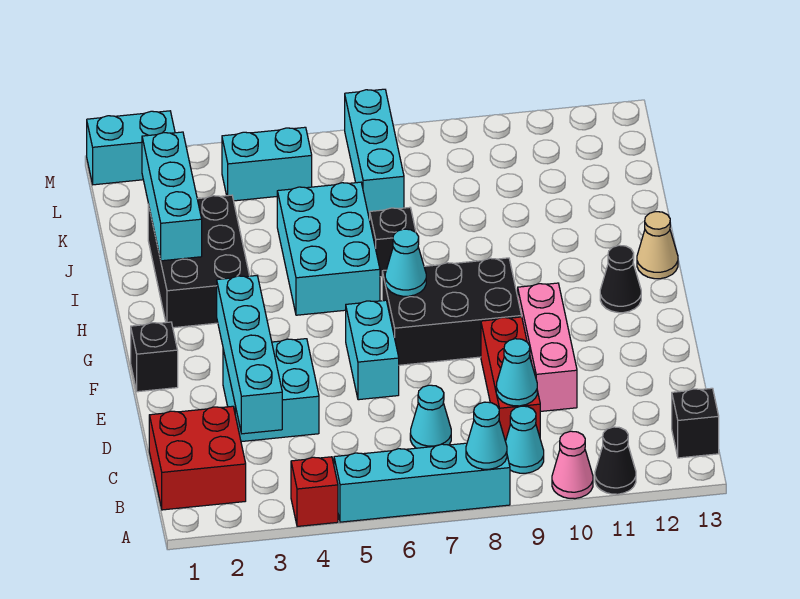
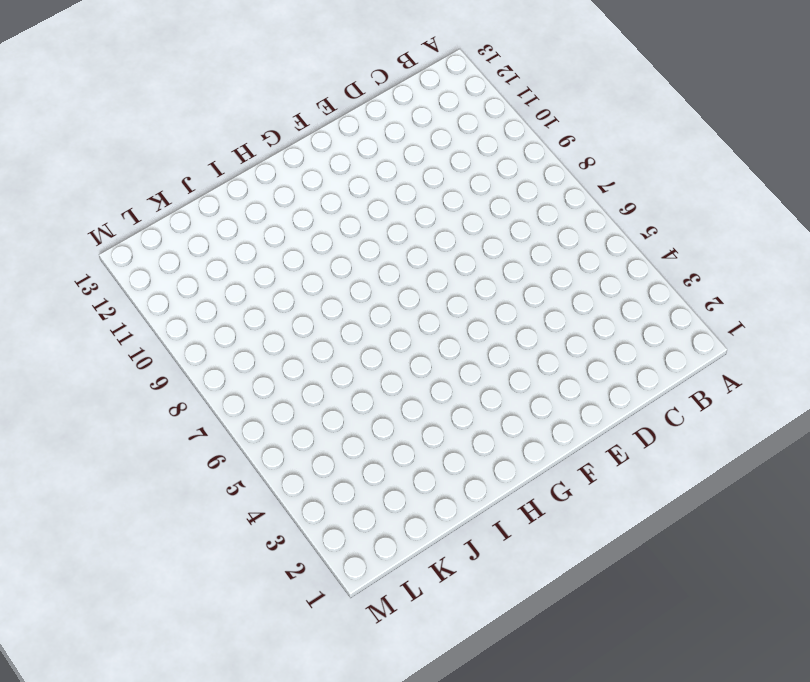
none -> red 1x1 brick [291,457,338,526]
none -> cyan 1x4 brick [334,443,510,522]
none -> pink 1x1 cone [552,431,593,499]

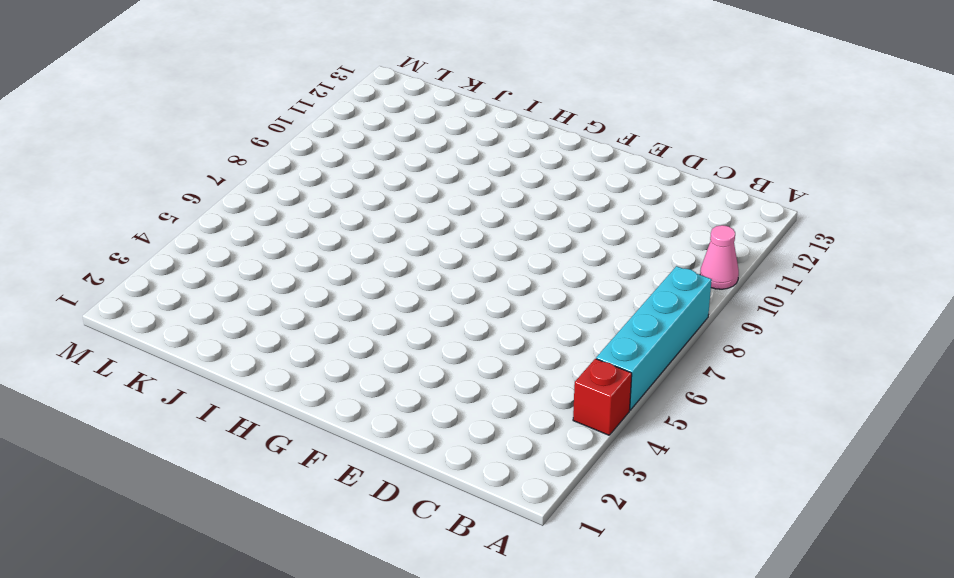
none -> black 1x1 cone [595,427,636,494]
none -> red 2x2 brick [149,406,246,510]
none -> cyan 1x1 cone [505,406,544,473]

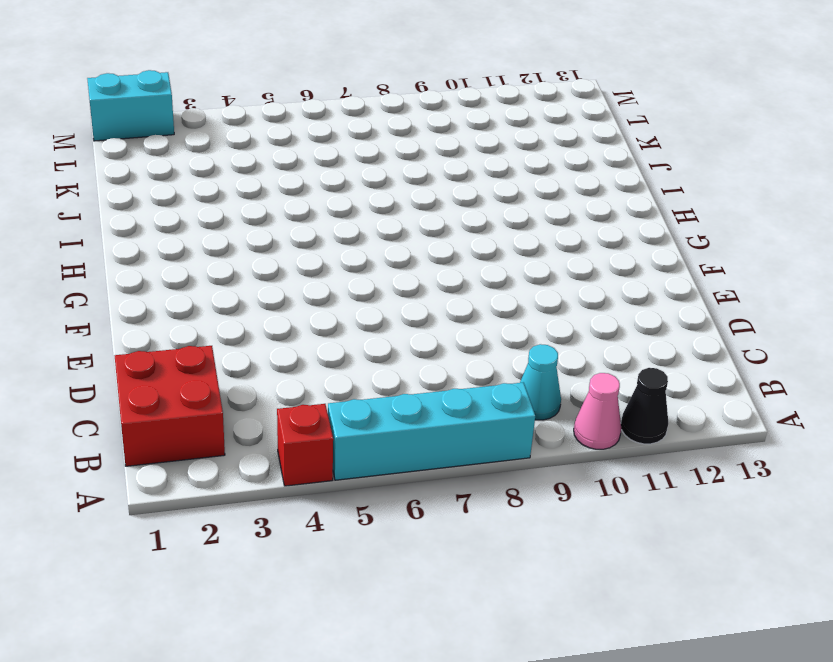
none -> black 1x1 brick [672,388,719,458]
none -> cyan 1x1 cone [410,385,451,448]
none -> red 1x3 brick [481,317,540,441]

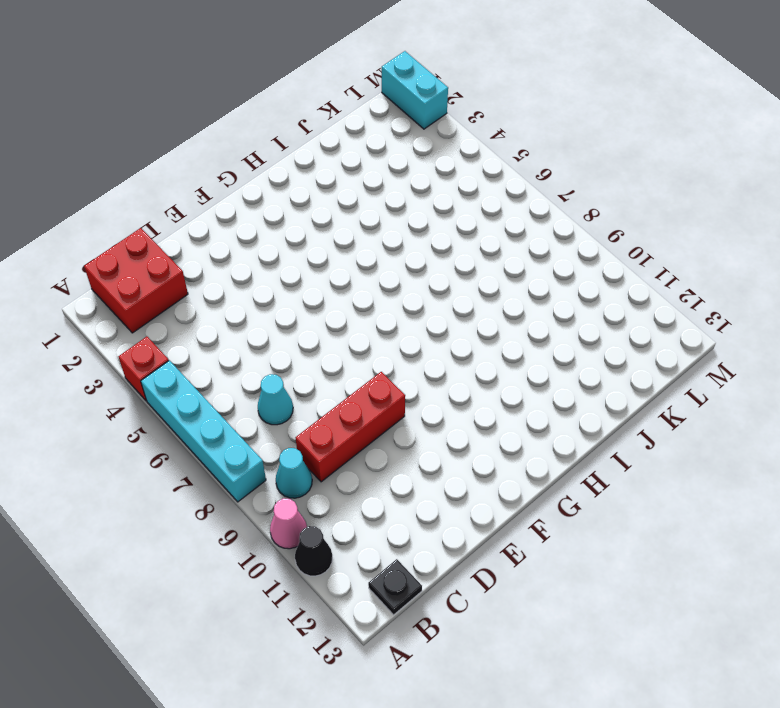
black 1x1 plate [368,559,422,615] -> black 1x1 brick [672,388,719,458]
none -> cyan 2x2 brick [223,339,319,442]
none -> pink 1x3 brick [518,283,577,411]
none -> cyan 1x2 brick [346,300,399,400]

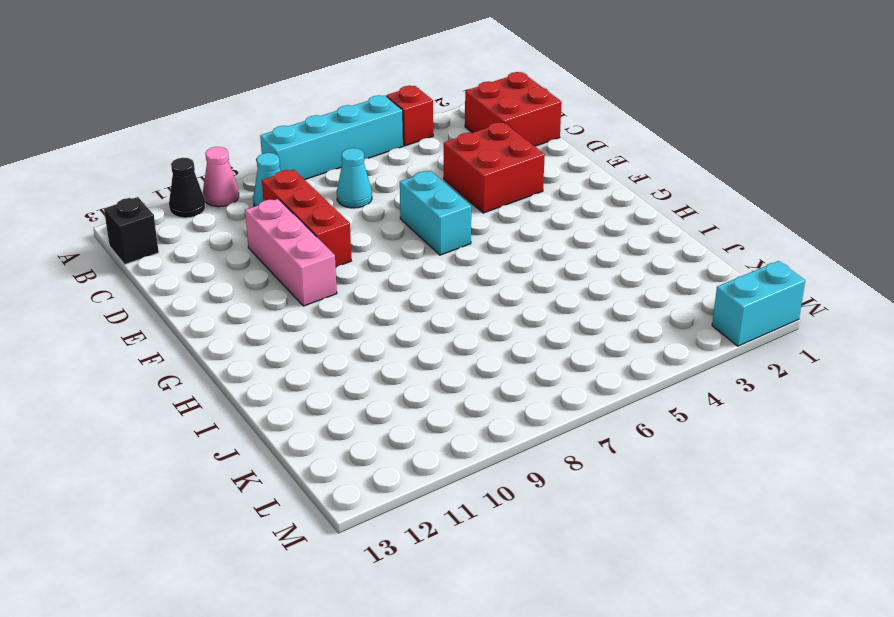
red 2x2 brick [444,122,545,213] -> cyan 2x2 brick [223,339,319,442]
none -> black 1x1 brick [131,322,178,392]
none -> black 2x3 brick [382,258,522,365]
none -> black 1x1 cone [600,245,641,313]

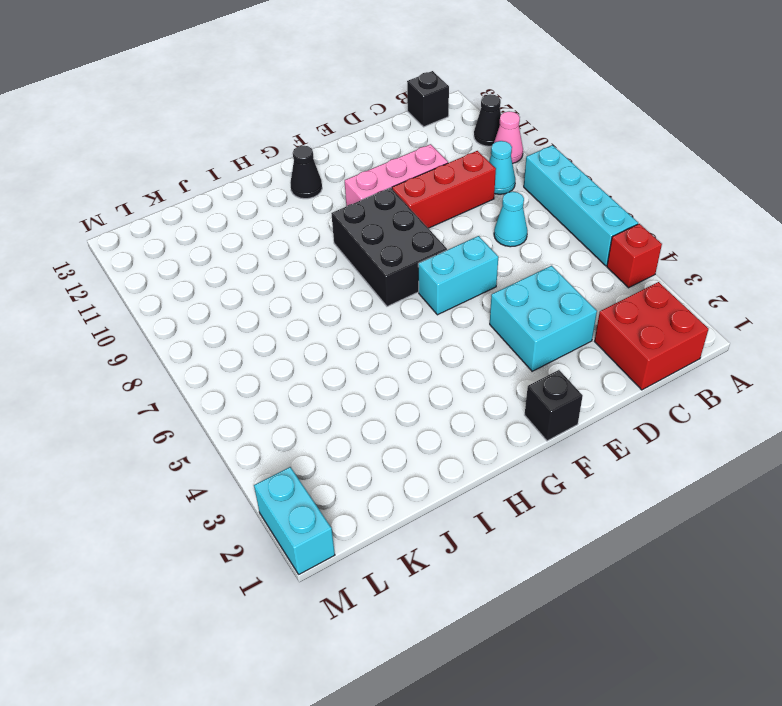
none -> black 2x3 brick [148,195,249,328]
none -> cyan 2x3 brick [277,182,380,315]
none -> tan 1x1 cone [637,212,678,279]

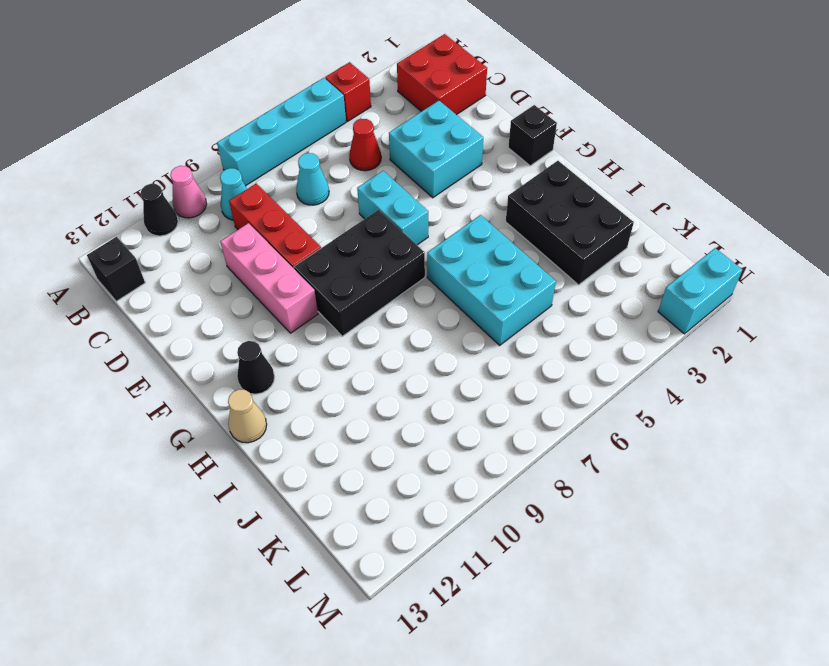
red 1x1 cone [349,119,381,171] -> none
none -> black 1x1 brick [370,207,416,277]
none -> cyan 1x3 brick [345,89,404,217]
none -> cyan 1x2 brick [222,127,312,201]

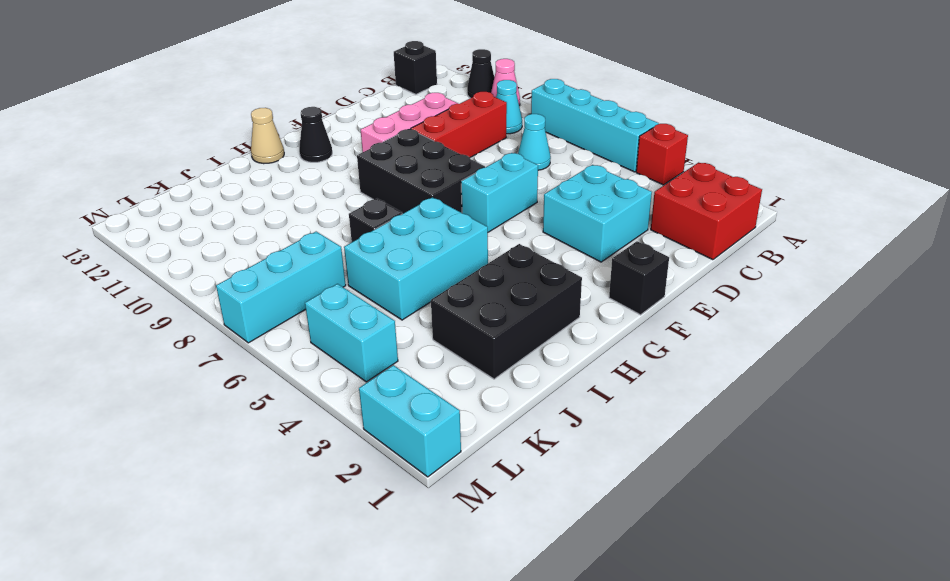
none -> cyan 1x1 cone [466,402,507,469]
none -> cyan 1x4 brick [217,275,282,434]
none -> cyan 1x1 cone [496,339,537,406]

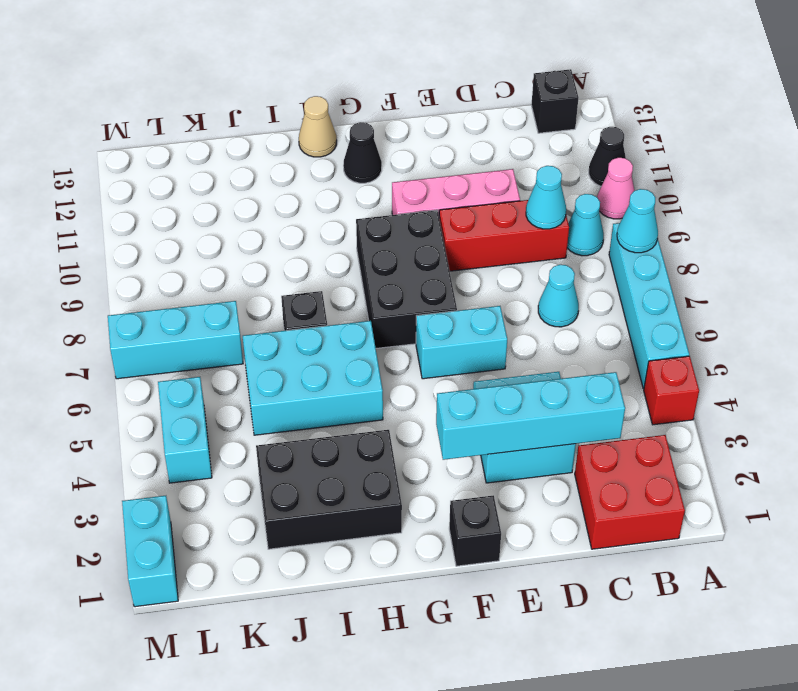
none -> cyan 1x1 cone [385,229,426,296]
none -> cyan 1x3 brick [142,132,202,261]

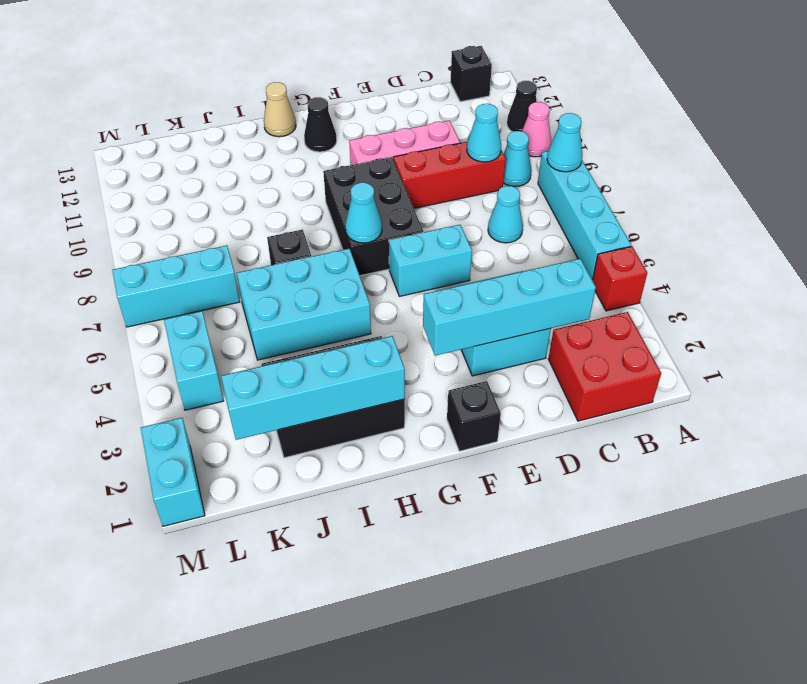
cyan 1x4 brick [221,336,405,440] -> cyan 1x3 brick [142,132,202,261]

